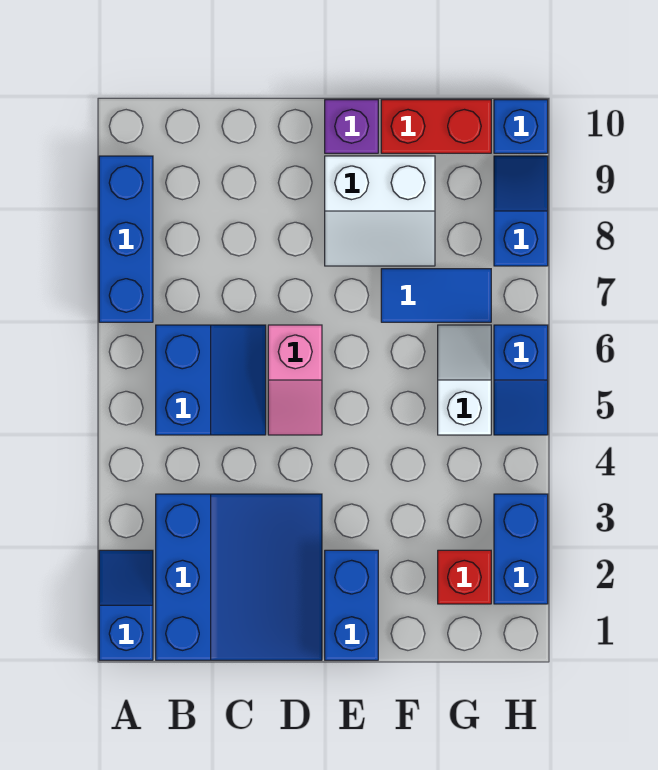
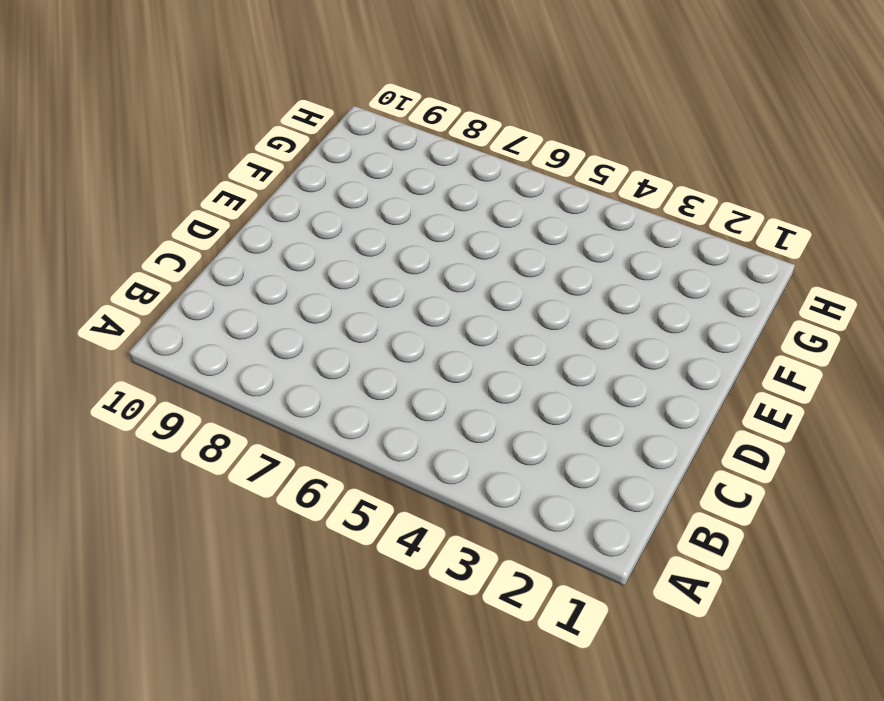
none -> blue 1x2 slope [99,550,153,660]
none -> blue 1x3 brick [99,156,153,322]
none -> blue 3x3 slope [156,494,322,660]

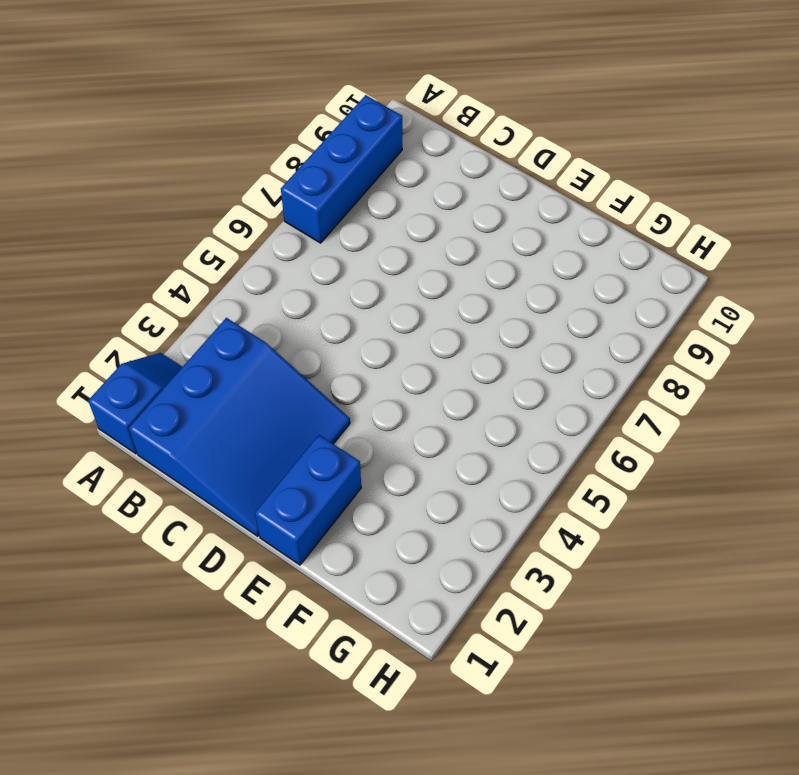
none -> blue 2x2 slope [156,325,266,435]
none -> pink 1x2 slope [268,325,322,435]
none -> white 2x2 slope [325,156,435,266]

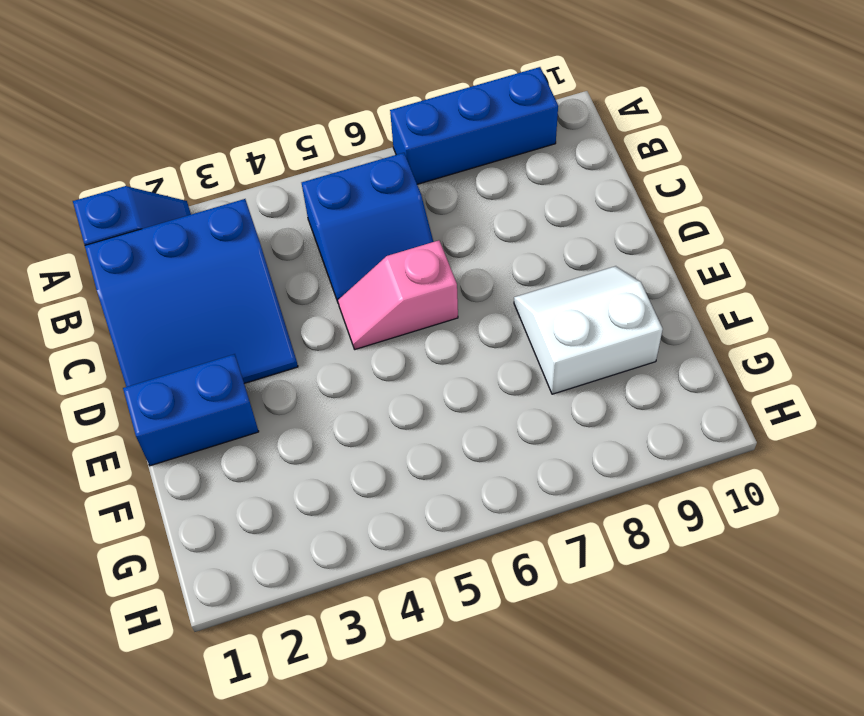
white 2x2 slope [514,266,663,394] -> white 2x2 slope turned to [325,156,435,266]
none -> purple 1x1 brick [325,100,378,153]
none -> blue 1x2 tile [381,269,491,322]
none -> red 1x2 brick [381,100,491,153]

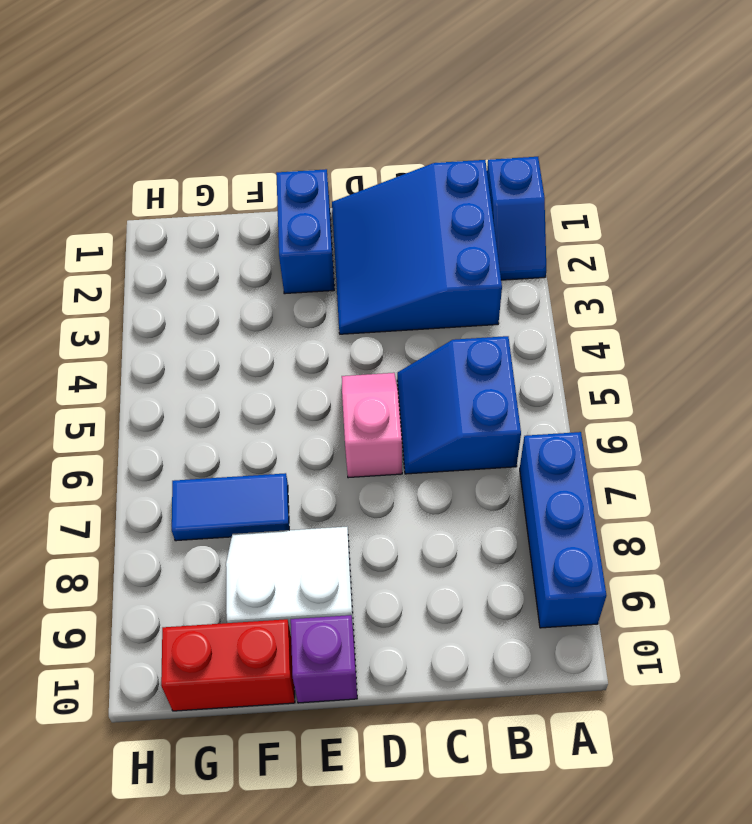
none -> red 1x1 brick [438,550,491,604]
none -> white 1x2 slope [438,325,491,435]
none -> blue 1x2 brick [494,494,548,604]

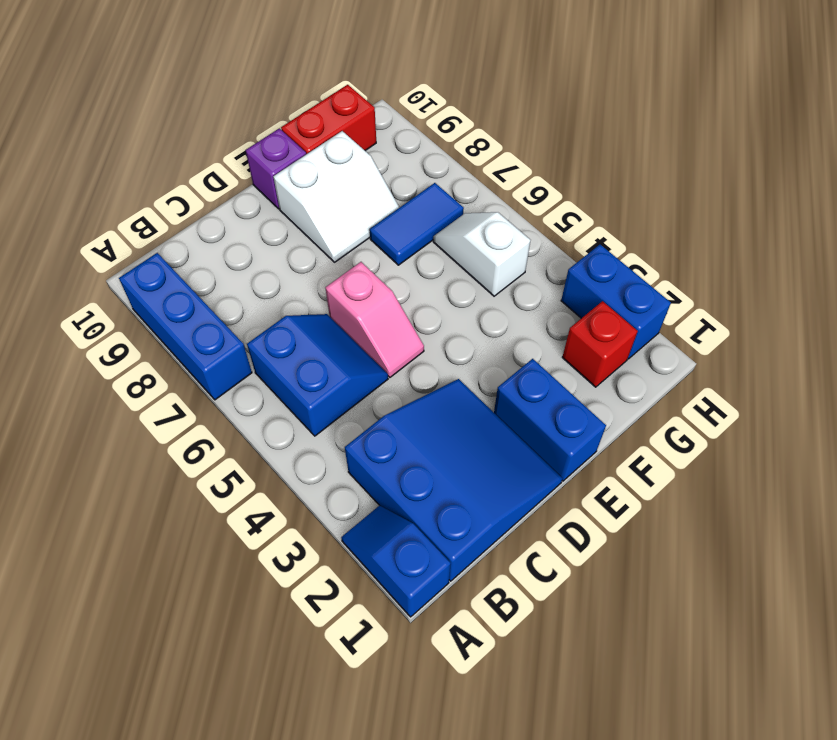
none -> blue 1x2 slope [494,325,548,435]
none -> blue 1x2 slope [494,156,548,266]
none -> blue 1x1 brick [494,100,548,153]

